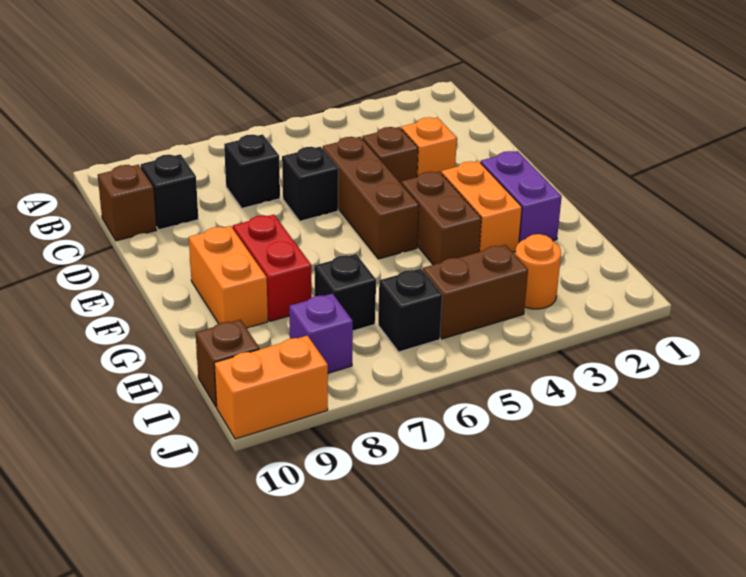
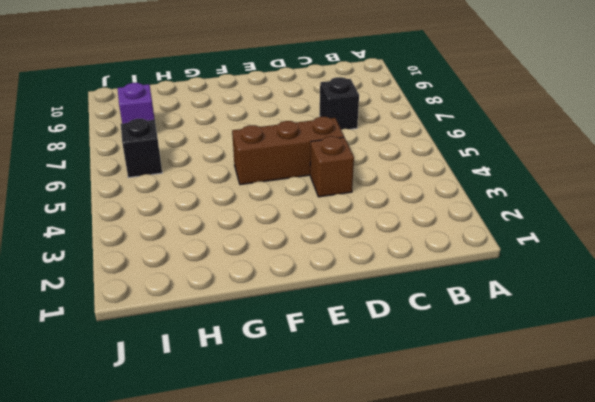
none -> black 1x1 brick [141,154,198,230]
none -> brown 1x1 brick [98,165,156,241]
none -> orange 1x1 brick [401,117,457,177]

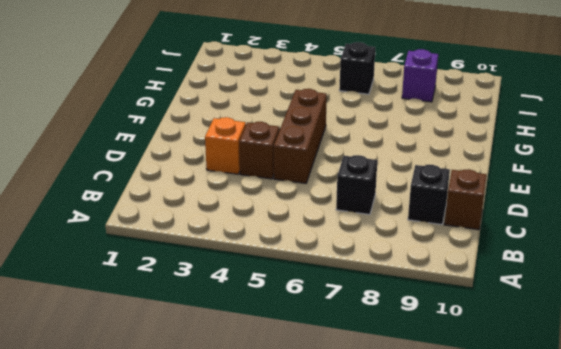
none -> black 1x1 brick [282,147,338,221]
none -> purple 1x2 brick [481,151,562,243]
none -> orange 1x2 brick [441,161,522,252]

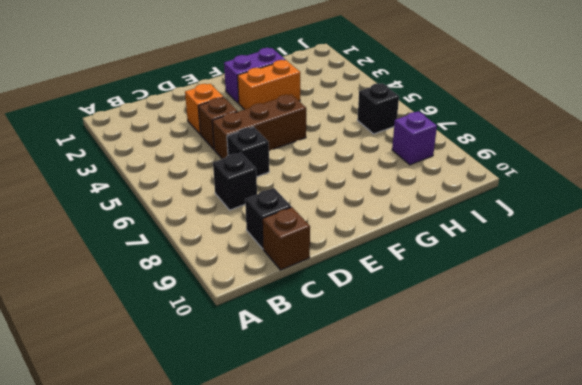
none -> brown 1x2 brick [401,171,482,265]
none -> red 1x2 brick [233,215,312,321]
none -> orange 1x2 brick [189,226,268,328]

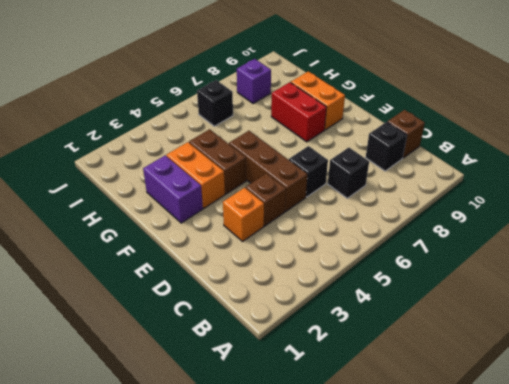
none -> black 1x1 brick [314,254,376,331]
none -> orange 1x1 round brick [515,234,561,309]
none -> brown 1x2 brick [423,245,528,339]

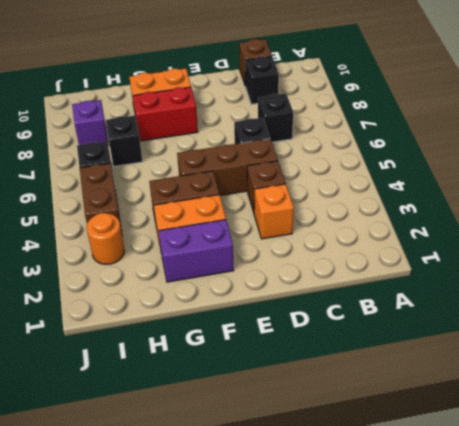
none -> brown 1x1 brick [196,320,259,407]
none -> orange 1x2 brick [214,336,328,439]

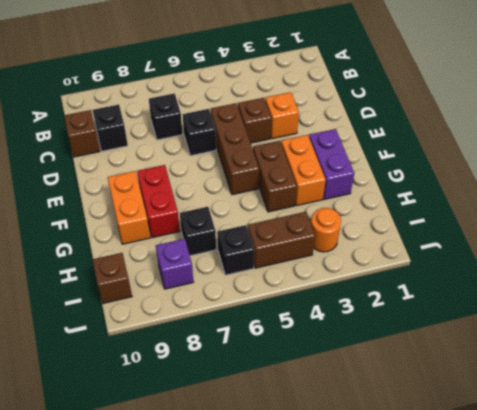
none -> orange 1x2 brick [214,336,328,439]

